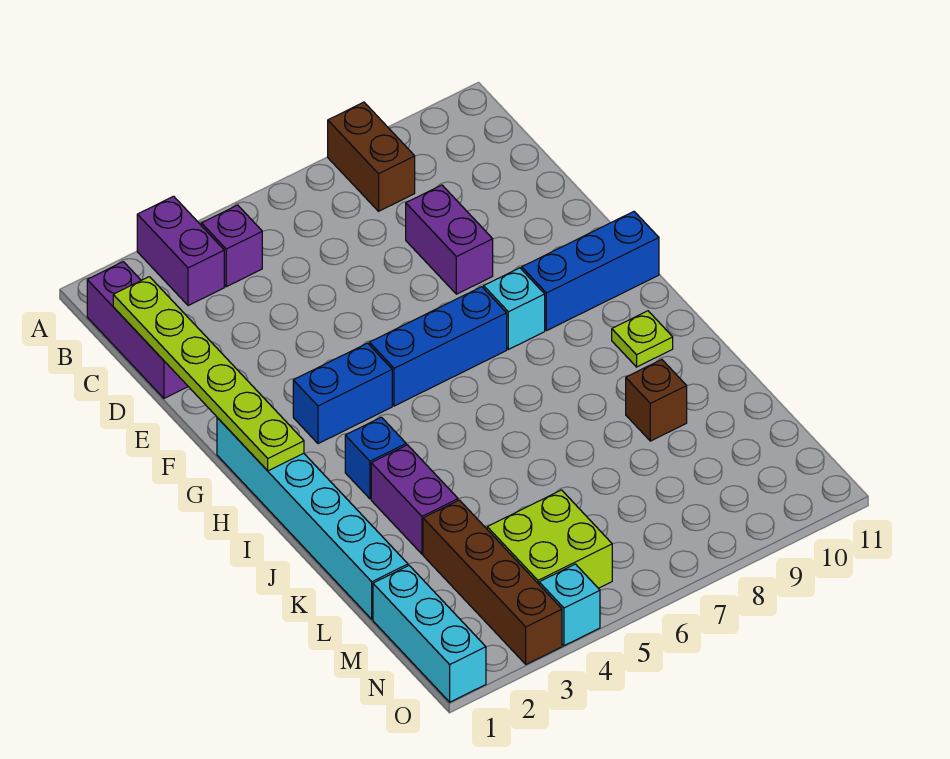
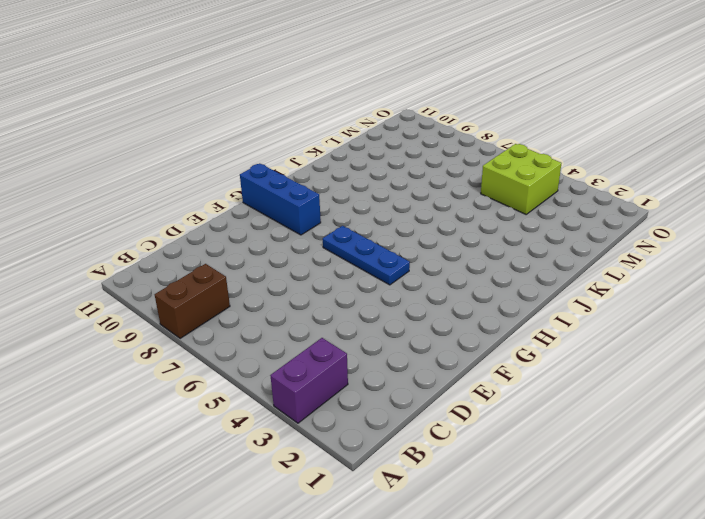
blue 1x3 plate [323,226,410,285] -> blue 1x3 brick [369,287,507,406]
none -> purple 1x3 brick [87,262,188,398]
none -> purple 1x1 brick [201,205,262,287]
none -> purple 1x2 brick [406,185,493,294]

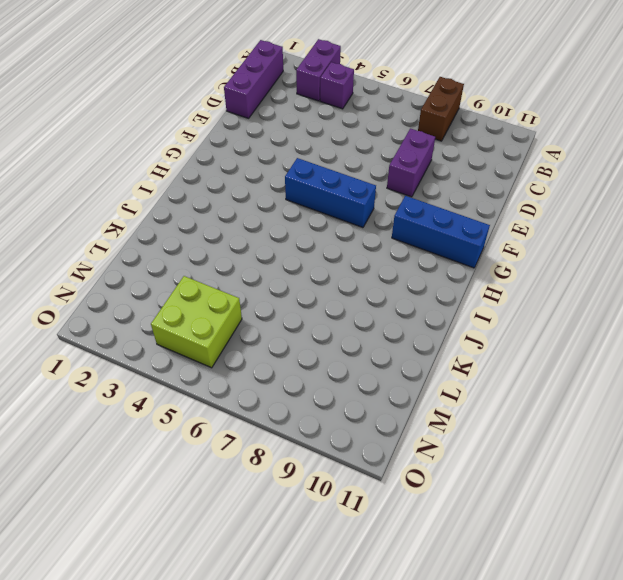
none -> cyan 1x6 brick [217,418,408,619]
none -> blue 1x2 brick [293,343,392,444]
none -> cyan 1x1 brick [484,268,545,349]

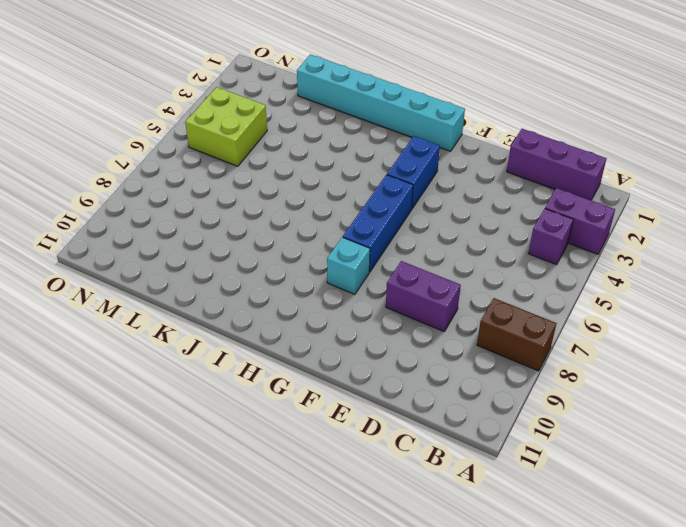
none -> blue 1x3 brick [522,212,659,331]
none -> blue 1x1 brick [345,417,406,499]
none -> lime 1x1 plate [612,311,673,367]

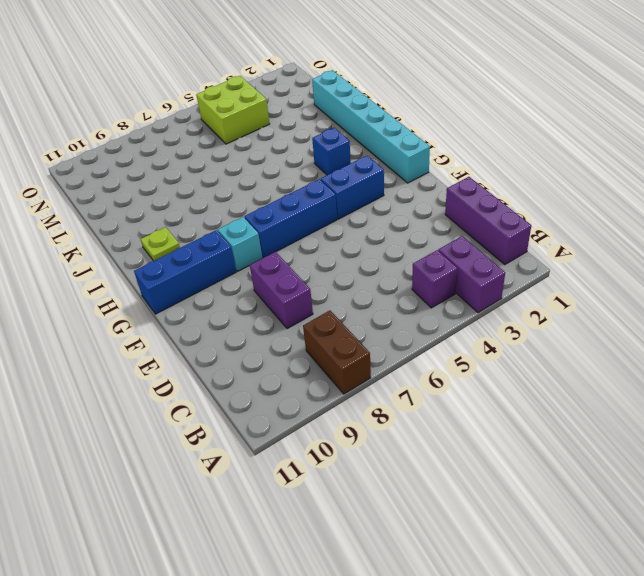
none -> purple 1x2 brick [371,445,458,554]
none -> brown 1x1 brick [626,360,687,441]
none -> brown 1x4 brick [423,500,562,664]

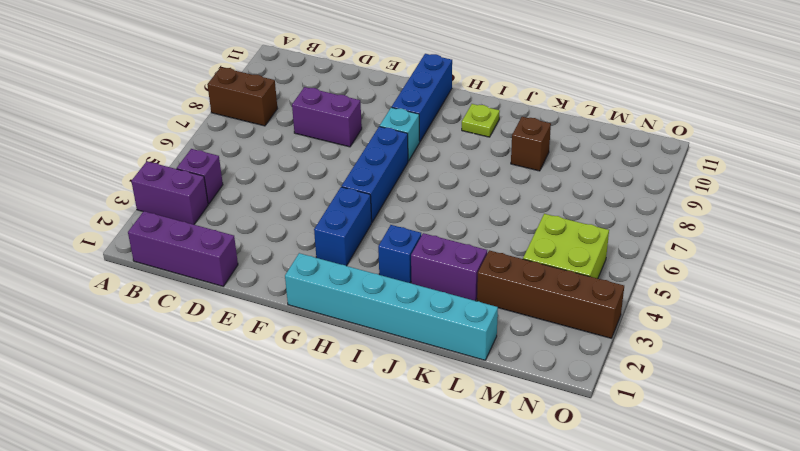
none -> cyan 1x3 brick [373,566,486,702]
none -> cyan 1x1 brick [539,564,600,646]
none -> lime 1x6 plate [113,277,304,471]

